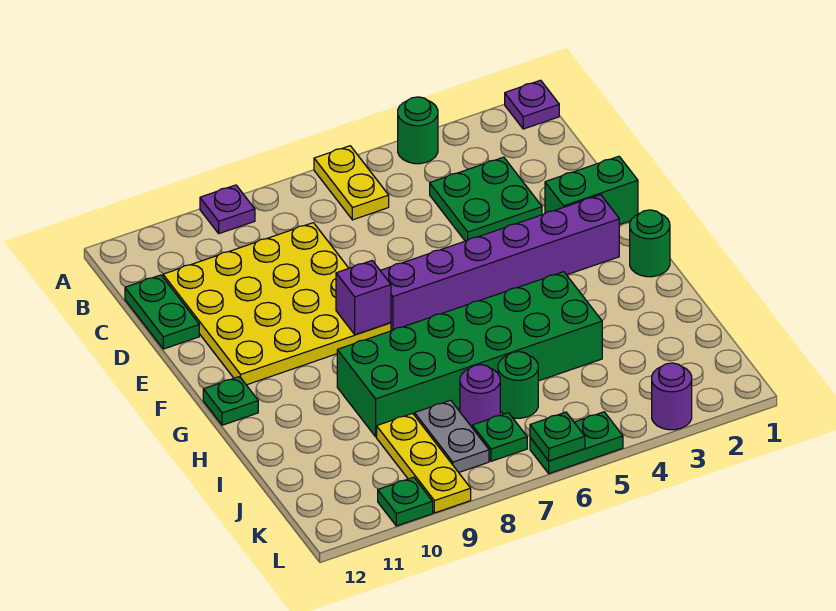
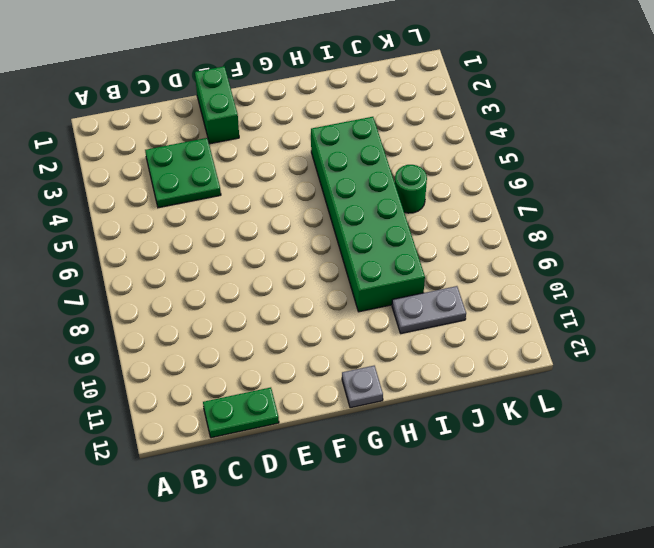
grey 1x1 plate [342,366,383,408] -> green 1x1 plate [203,377,258,425]
grey 1x2 plate [392,286,466,334] -> grey 1x2 plate moved to [415,400,489,472]
none -> purple 1x1 plate [505,80,559,129]
none -> green 1x1 round brick [398,97,438,164]
none -> yellow 1x2 plate [314,146,389,220]

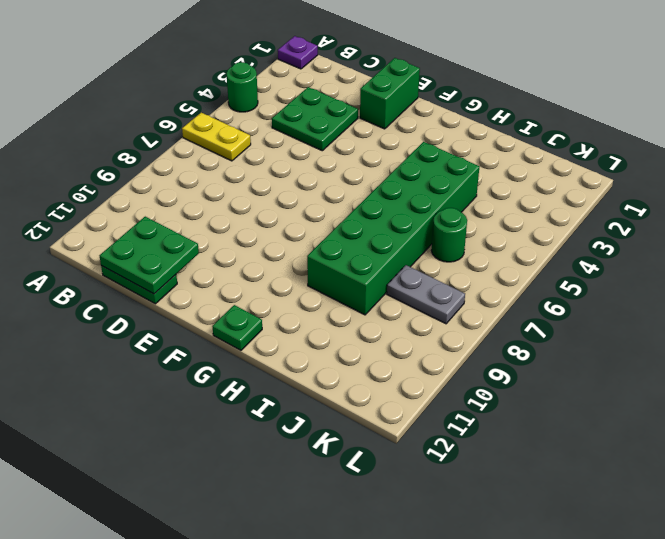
green 2x2 plate [100,217,199,294] -> none
none -> purple 1x1 plate [200,185,255,234]
none -> yellow 4x4 plate [163,223,391,385]
none -> purple 1x6 brick [380,195,619,331]

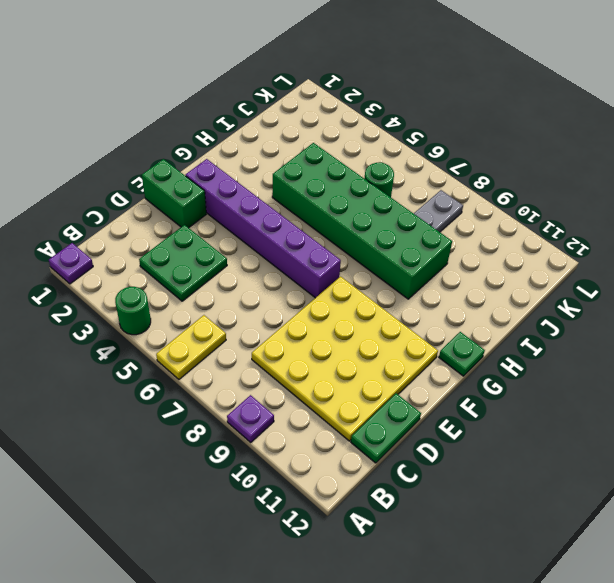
none -> green 1x1 round brick [630,210,670,277]
none -> purple 1x1 round brick [460,365,500,427]
none -> yellow 1x3 plate [377,413,471,513]

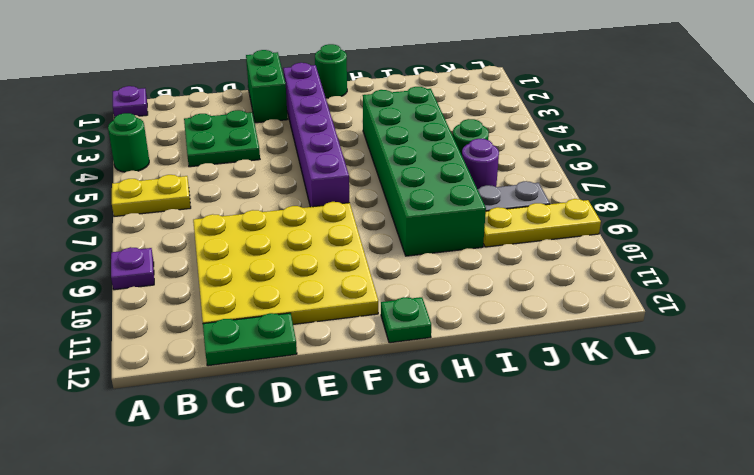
none -> green 1x1 plate [472,413,527,461]
none -> purple 1x1 round brick [652,363,692,430]
none -> green 1x2 plate [530,412,623,474]

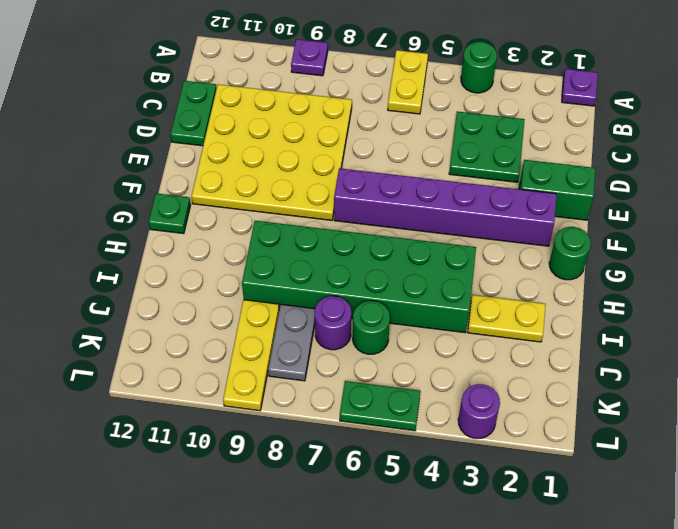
yellow 1x2 plate [468,295,546,342] -> none
none -> green 1x1 plate [472,413,527,461]
none -> green 1x1 plate [378,477,433,526]
none -> purple 1x1 brick [336,261,391,335]

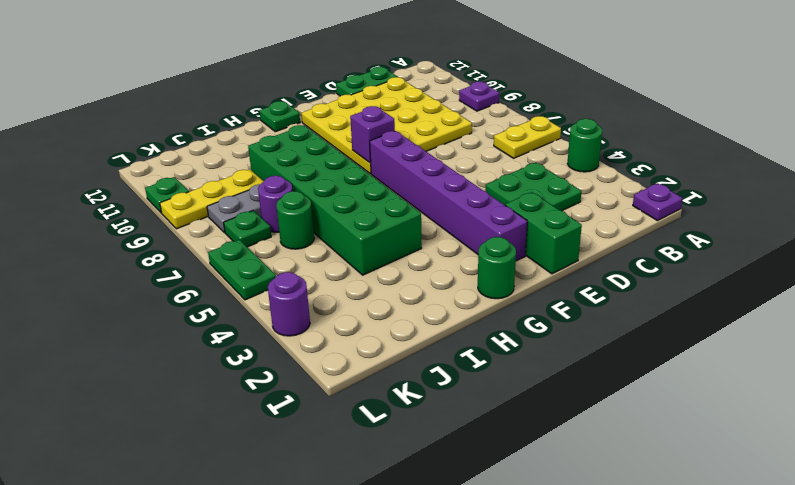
none -> green 1x1 plate [530,412,585,461]

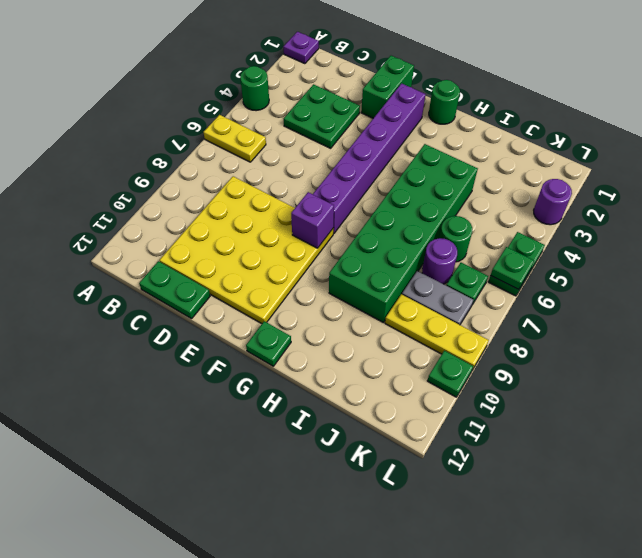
none -> purple 1x1 plate [200,185,255,234]

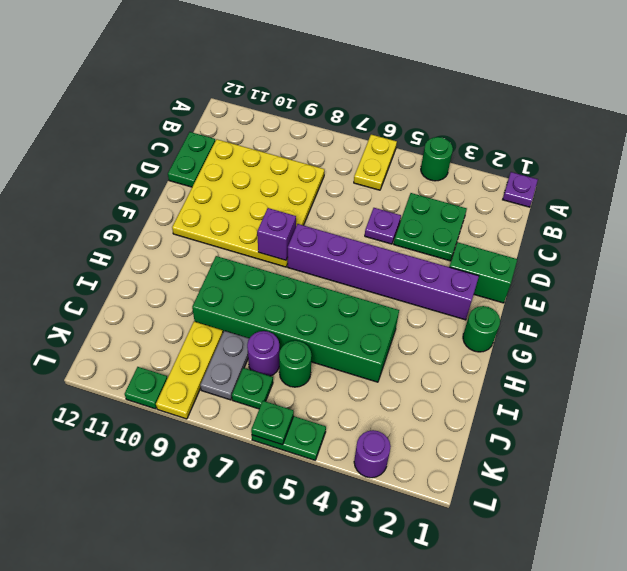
purple 1x1 plate [365,208,401,244] -> purple 1x1 plate moved to [200,185,255,234]
none -> green 1x1 plate [203,377,258,425]

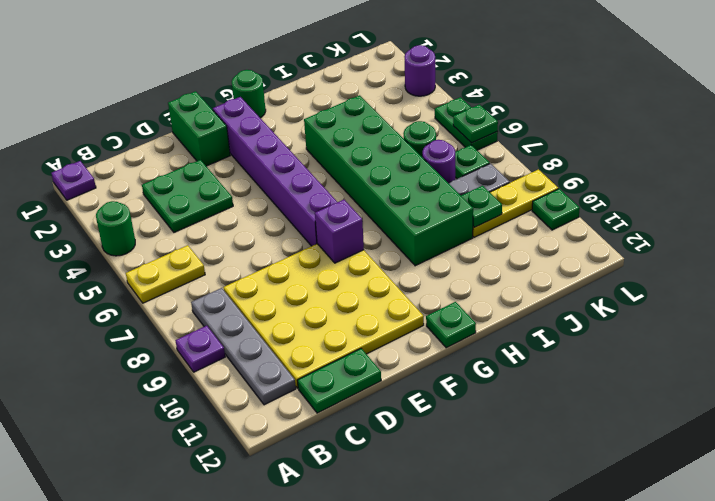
grey 1x4 plate [191,288,296,405] -> none
green 1x1 plate [461,186,502,227] -> none

